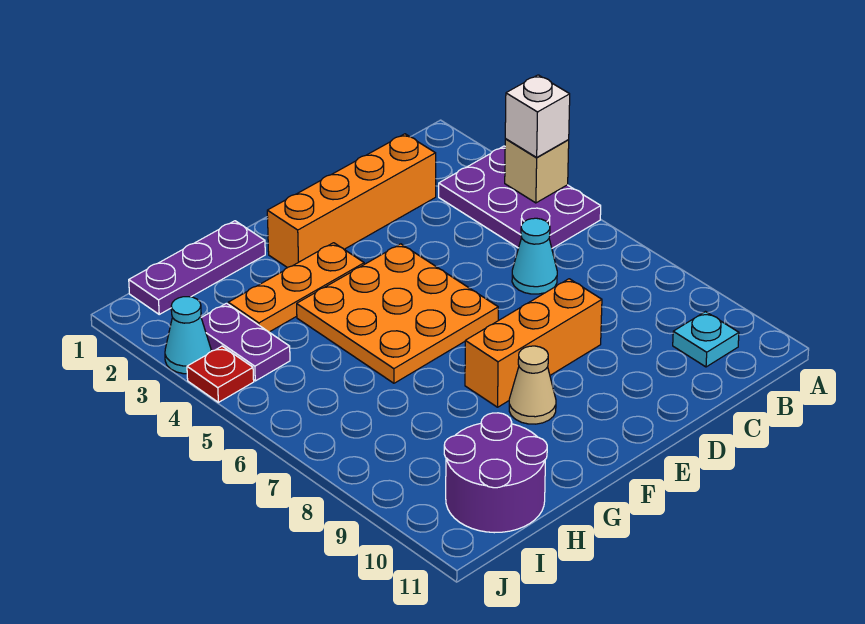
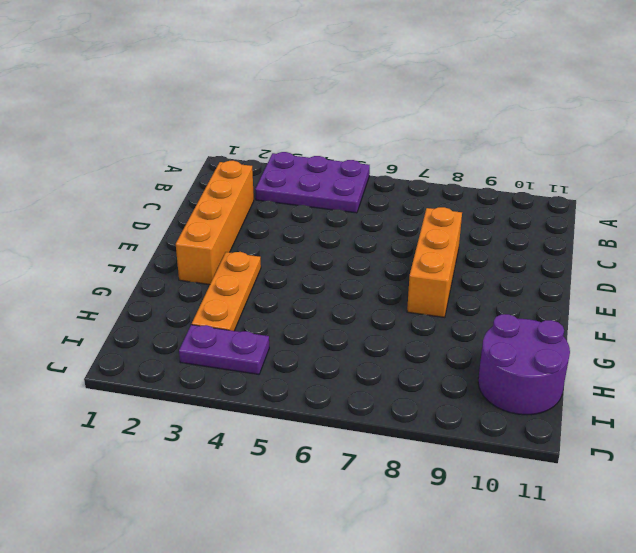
none -> cyan 1x1 plate [673,312,739,367]
none -> cyan 1x1 cone [512,218,557,294]
none -> orange 3x3 plate [297,244,498,383]

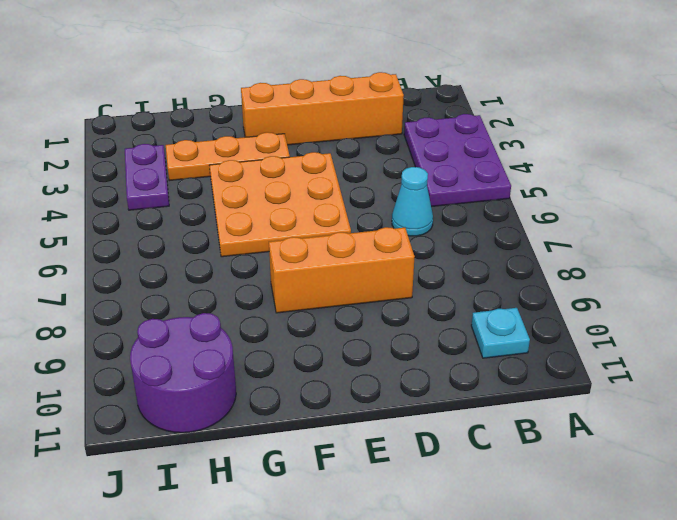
none -> tan 1x1 cone [509,346,556,424]
none -> purple 1x3 plate [129,221,265,314]
none -> cyan 1x1 cone [165,297,211,374]

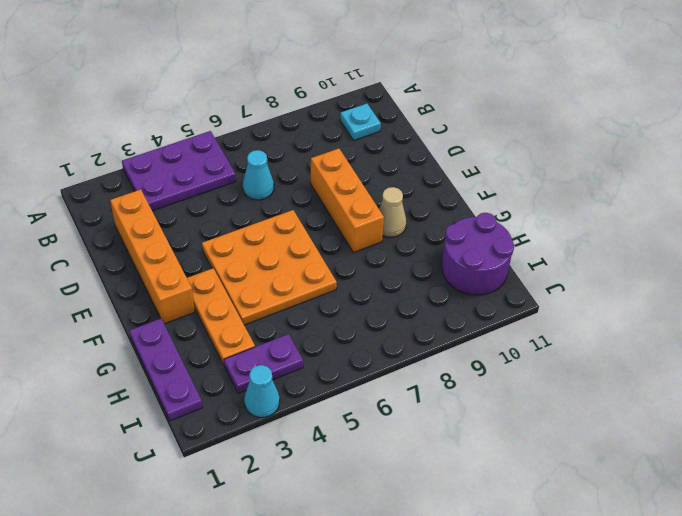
none -> red 1x1 plate [187,346,254,402]
none -> tan 1x1 brick [505,139,569,203]
none -> white 1x1 brick [505,75,570,157]

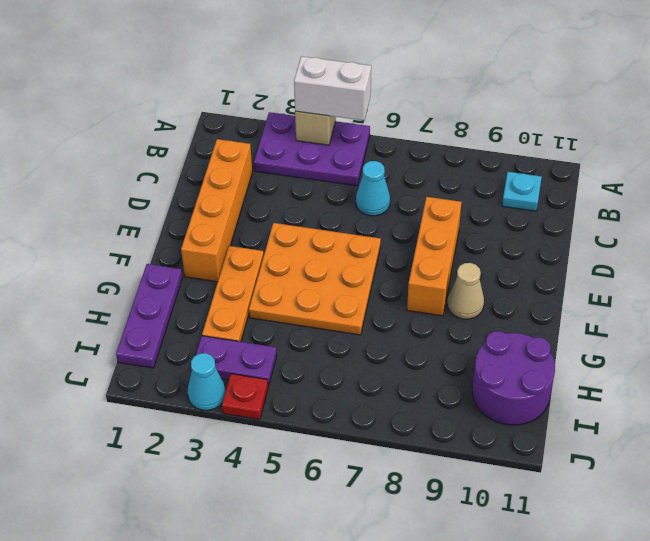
white 1x2 brick [294,56,371,121] -> white 1x1 brick [505,75,570,157]

